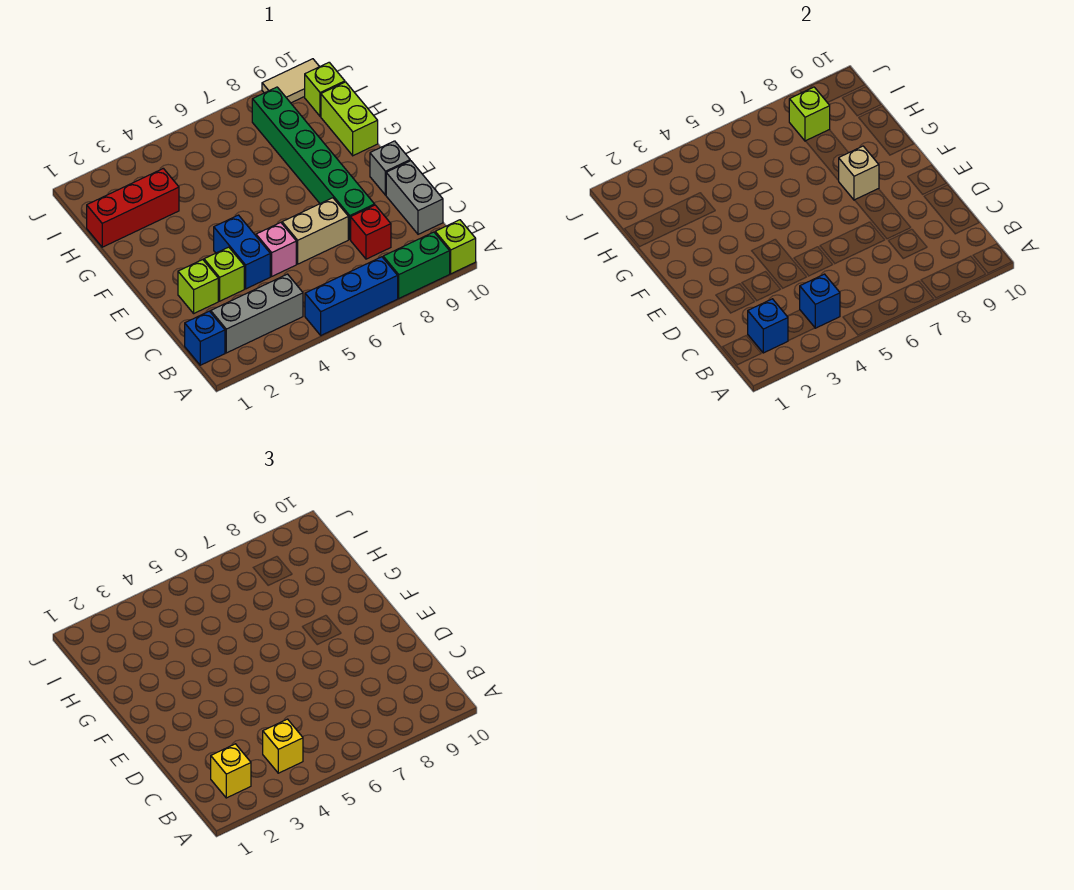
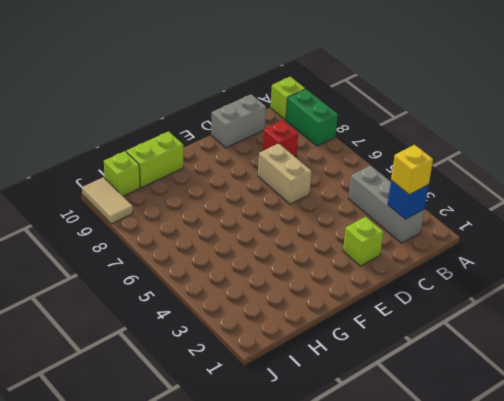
none -> blue 1x3 brick [305,257,398,335]
none -> blue 1x1 brick [185,311,225,365]
none -> lime 1x1 brick [204,247,244,301]

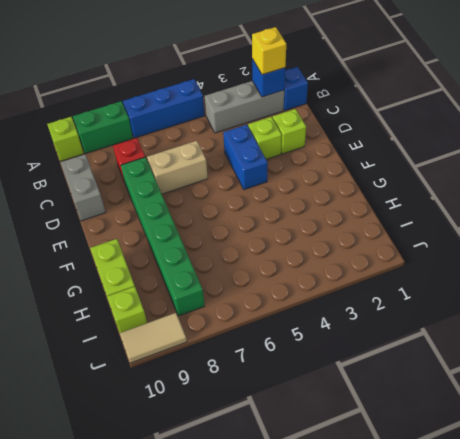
none -> pink 1x1 brick [256,223,296,276]
none -> grey 1x1 brick [370,141,410,195]
none -> red 1x3 brick [87,168,179,247]

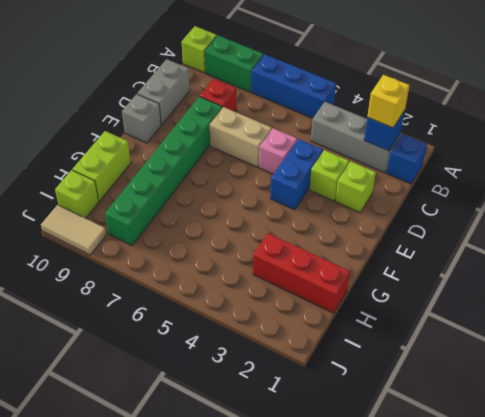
none -> blue 1x1 brick [800,274,840,328]
none -> tan 1x1 brick [839,146,879,200]
none -> lime 1x1 brick [789,87,830,141]

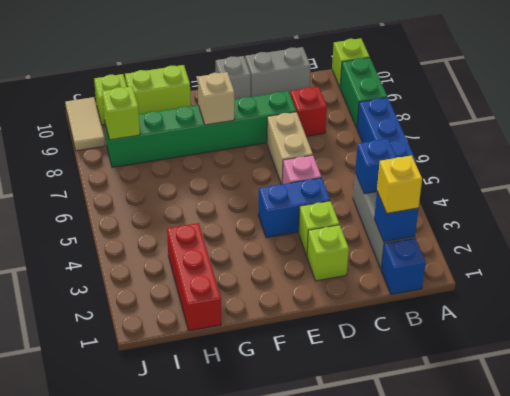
none -> yellow 1x1 brick [263,719,303,773]

